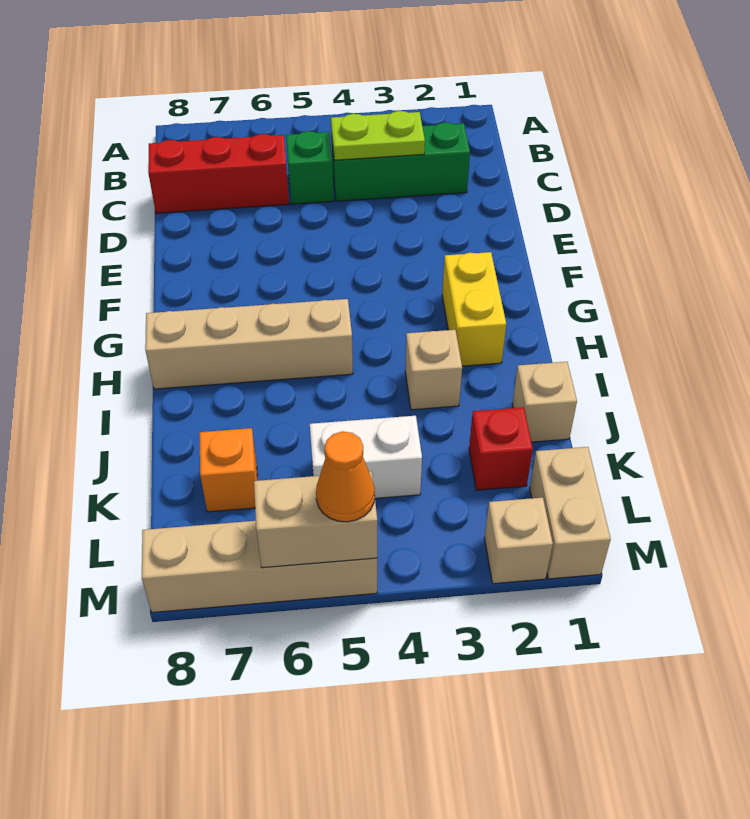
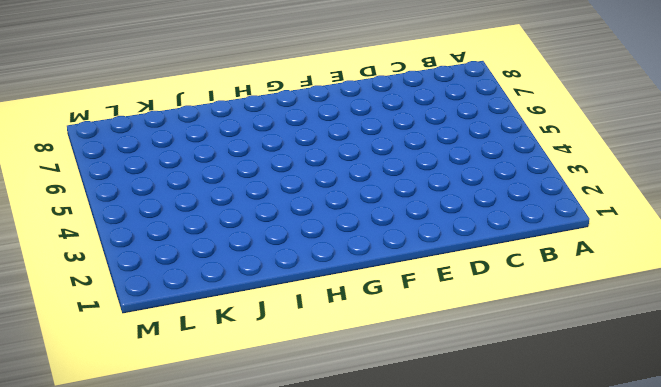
none -> green 1x3 brick [331,122,470,201]
none -> green 1x1 brick [286,131,334,204]
none -> red 1x3 brick [148,134,289,213]

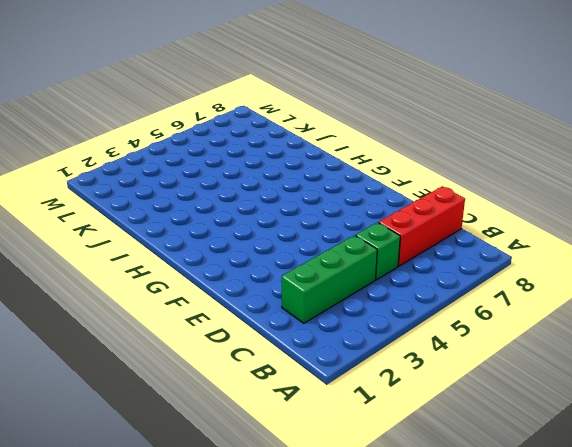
none -> yellow 1x2 brick [442,252,506,366]
none -> tan 1x4 brick [145,299,353,389]
none -> tan 1x1 brick [405,330,462,410]

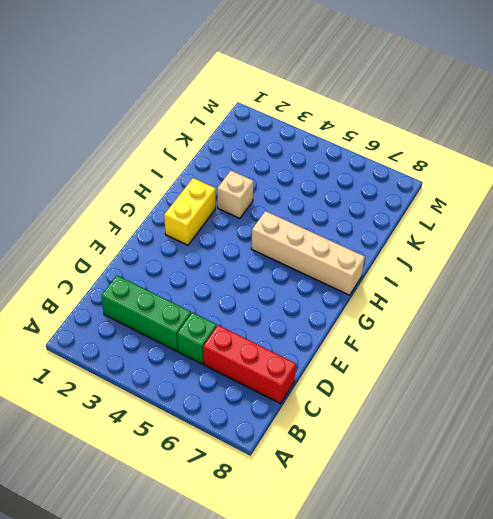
none -> tan 1x1 brick [512,362,577,442]
none -> red 1x1 brick [469,407,533,490]
none -> white 1x2 brick [310,416,422,498]

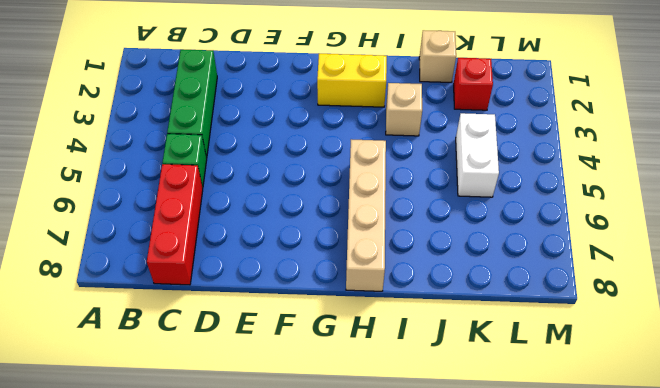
none -> orange 1x1 brick [199,428,257,512]
none -> tan 1x2 brick [530,447,611,579]
none -> tan 1x1 brick [485,497,553,584]

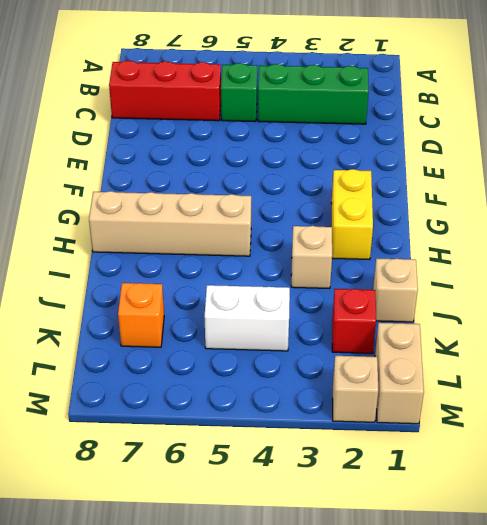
none -> tan 1x4 brick [142,521,377,613]
none -> lime 1x2 plate [331,111,425,160]
none -> tan 1x2 brick [254,472,377,568]

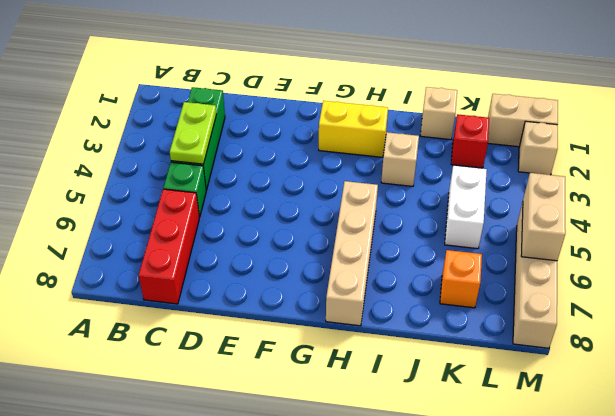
none -> orange 1x1 cone [316,431,375,522]

